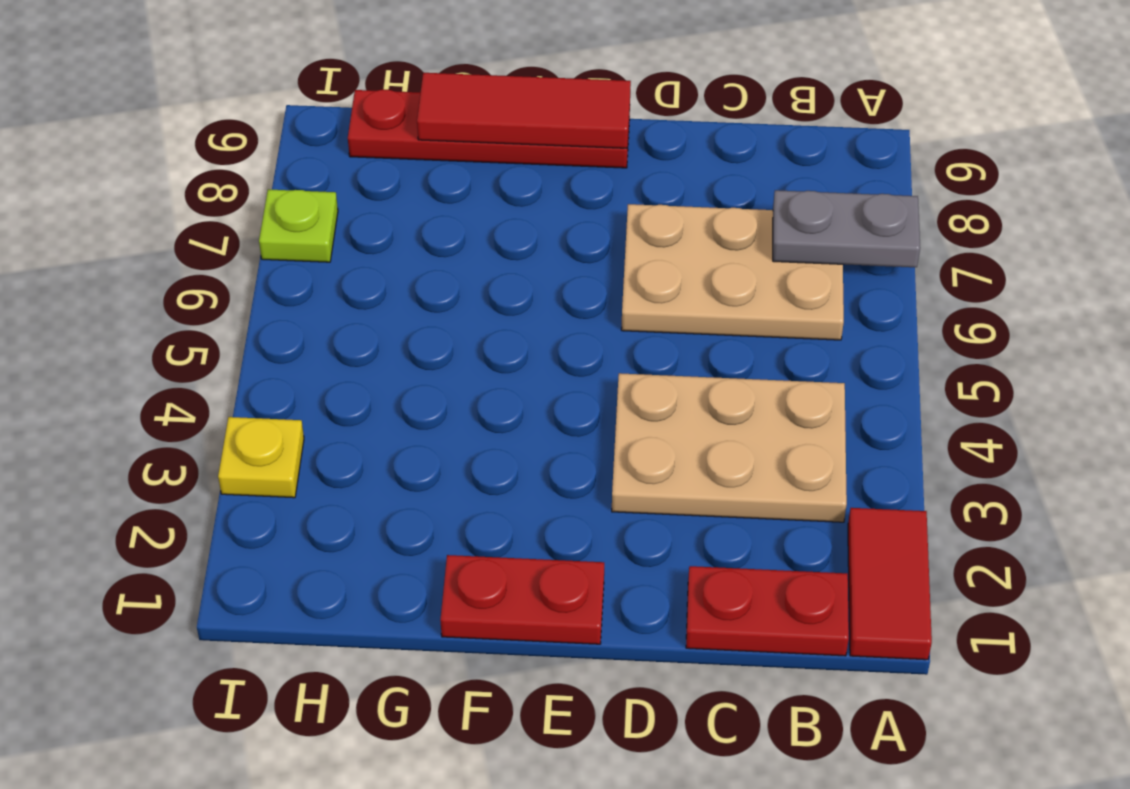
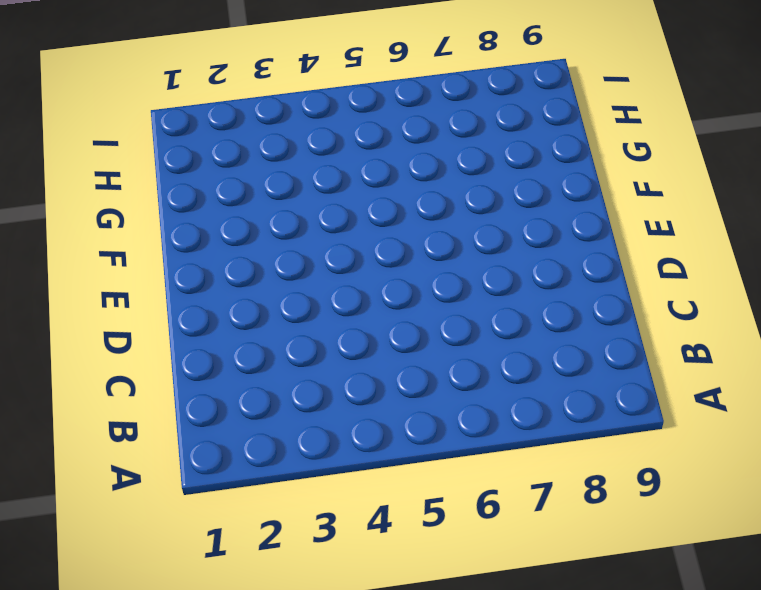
none -> red 1x2 tile [848,508,932,660]
none -> red 1x2 plate [686,566,849,656]

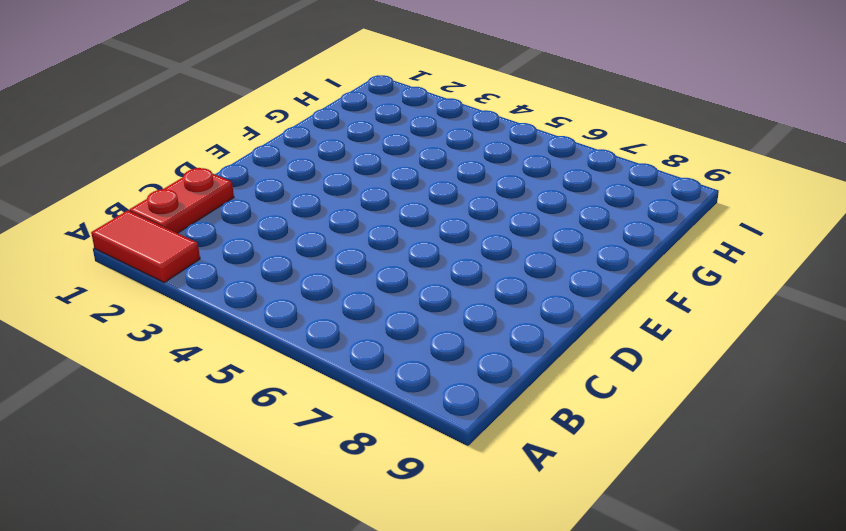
none -> tan 2x3 plate [612,373,847,522]
none -> tan 2x3 plate [621,204,844,340]

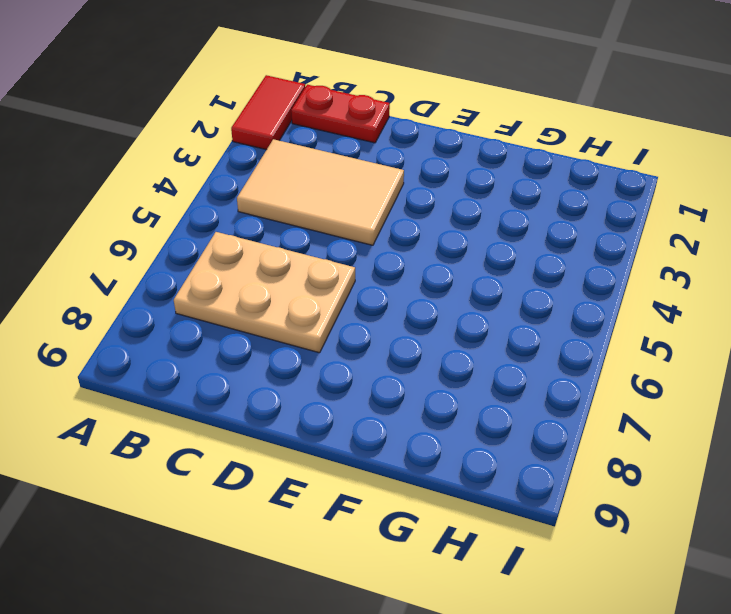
tan 2x3 tile [237,139,404,245] -> tan 2x3 plate [612,373,847,522]
none -> red 1x2 plate [440,555,604,644]
none -> red 1x4 plate [348,89,630,168]

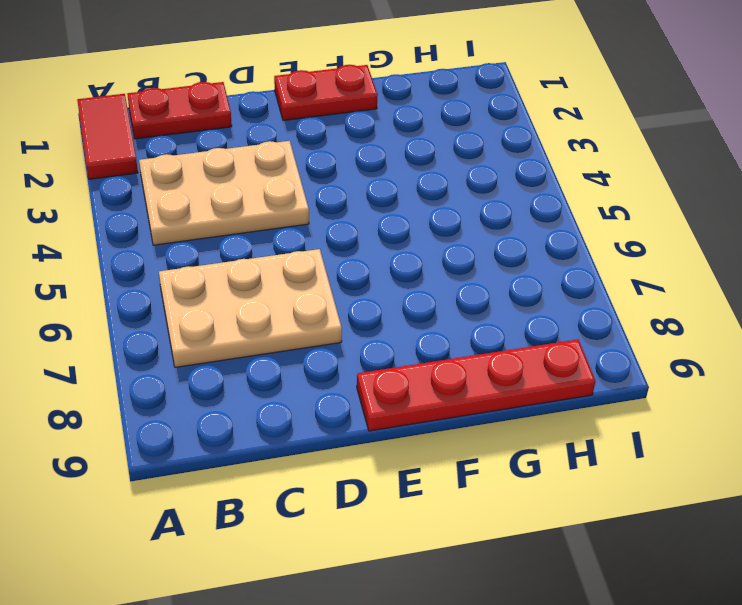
none -> yellow 1x1 plate [218,417,304,498]
none -> lime 1x1 plate [259,189,338,262]

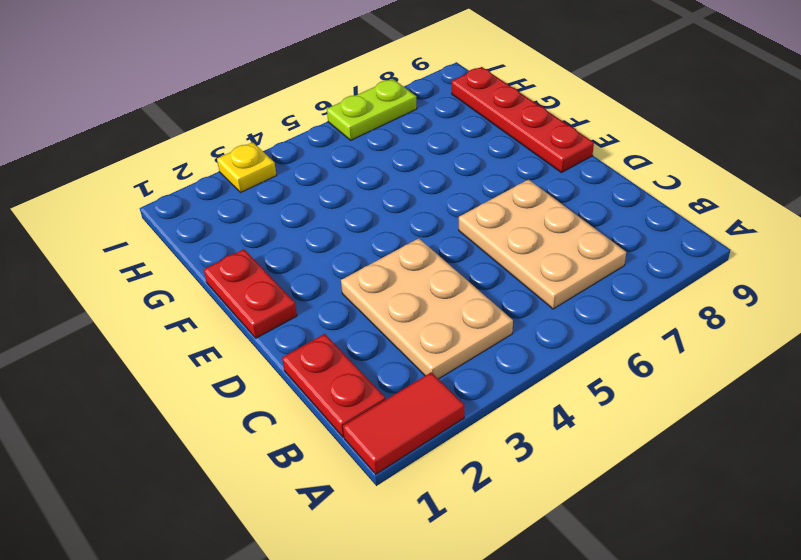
lime 1x2 plate [327,79,417,140] -> lime 1x1 plate [259,189,338,262]
none -> grey 1x2 plate [773,190,920,267]
none -> red 1x3 tile [417,73,631,148]

